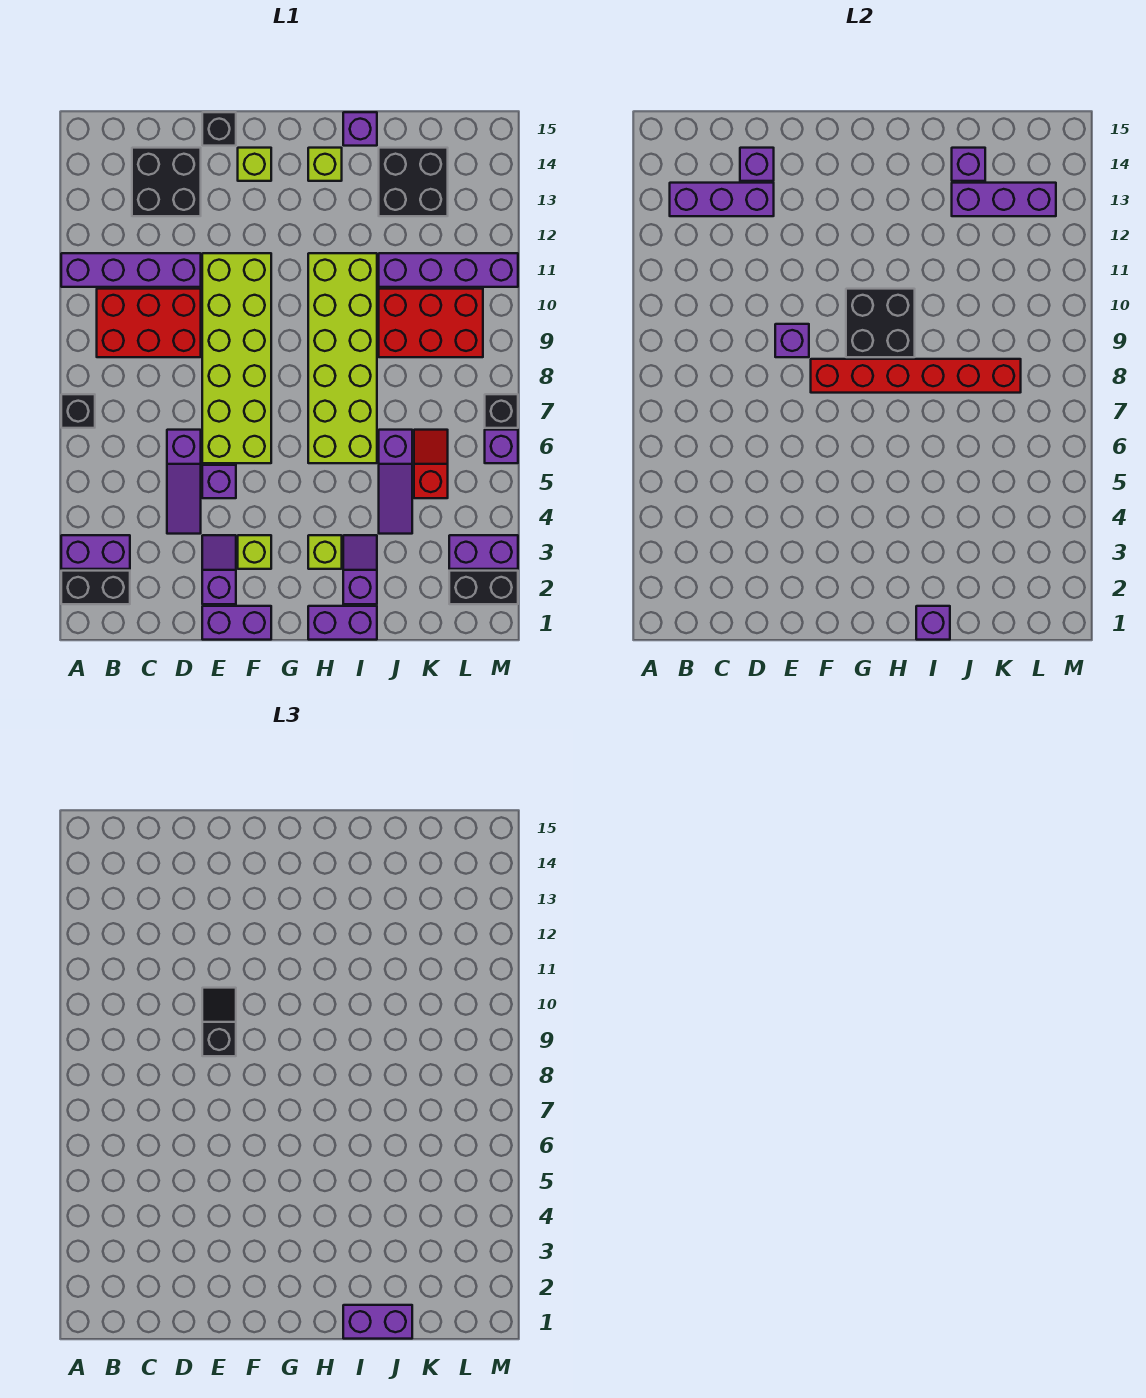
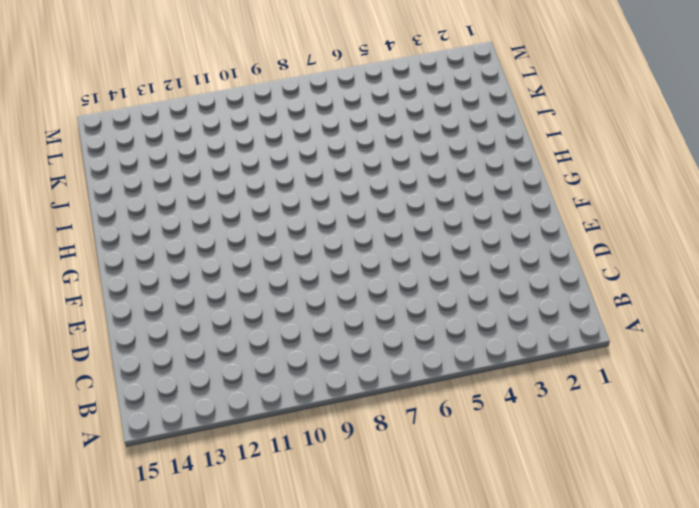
none -> black 1x2 brick [61,571,130,604]
none -> purple 1x2 brick [61,535,130,569]
none -> black 1x1 brick [61,394,95,428]
none -> purple 1x4 brick [61,253,201,287]

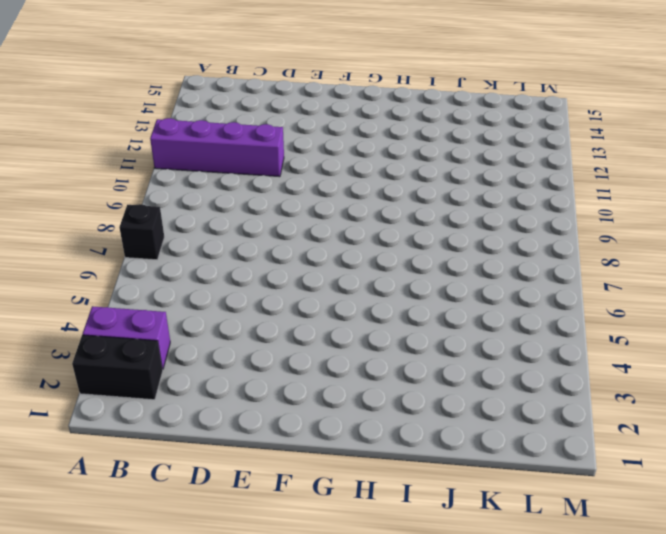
none -> red 2x3 brick [97,289,201,357]
none -> black 2x2 brick [132,148,201,216]
none -> purple 1x3 slope [167,430,201,534]
none -> purple 1x2 brick [202,606,271,640]

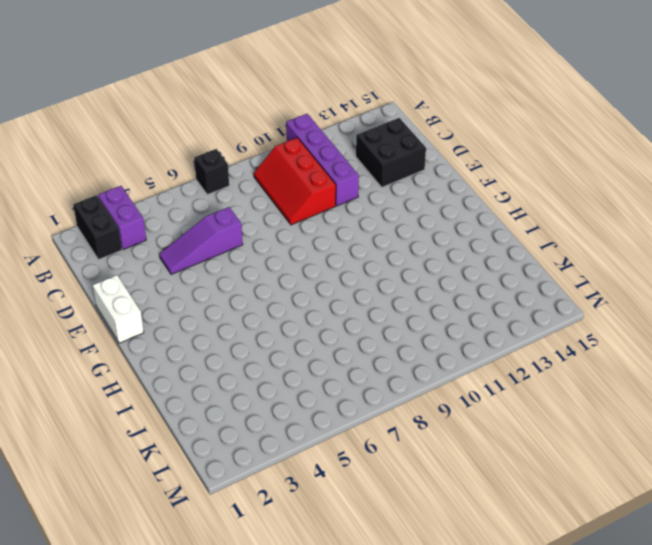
red 2x3 slope [254,138,336,225] -> red 2x3 brick [97,289,201,357]
white 1x2 brick [93,275,144,343] -> purple 1x2 brick [202,606,271,640]
none -> purple 1x2 slope [202,535,236,604]
none -> purple 1x1 brick [202,465,236,498]
none -> lime 2x6 brick [202,253,271,463]
none -> black 1x1 brick [202,112,236,146]

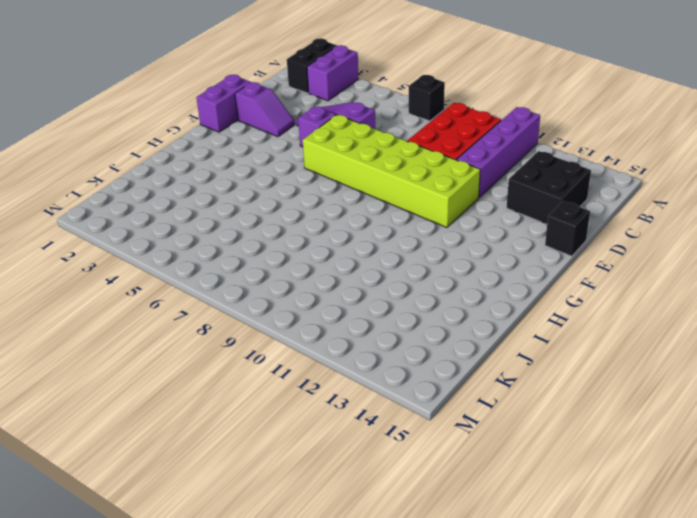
none -> lime 1x1 brick [238,535,271,569]
none -> lime 1x1 brick [238,148,271,181]
none -> purple 1x2 brick [308,606,377,640]
none -> lime 1x1 brick [308,535,342,569]

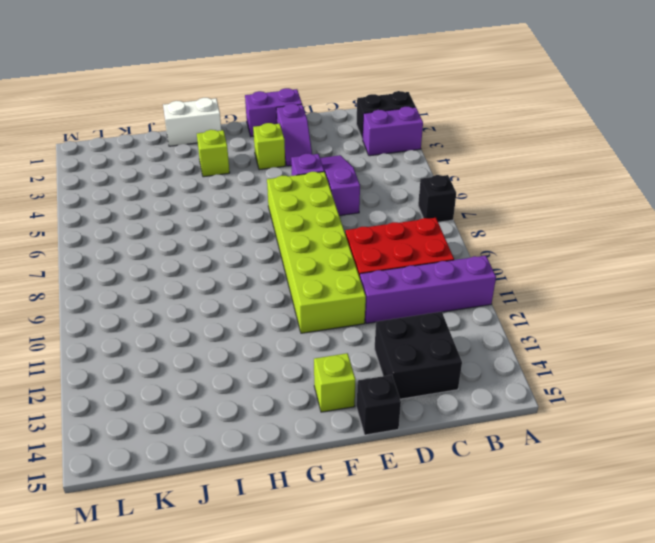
white 1x2 brick [163,98,221,146] -> purple 1x2 brick [308,606,377,640]
none -> lime 2x6 brick [308,253,377,463]
none -> lime 1x1 brick [308,148,342,181]
none -> purple 1x2 slope [343,535,377,604]
none -> purple 1x1 brick [343,112,377,146]

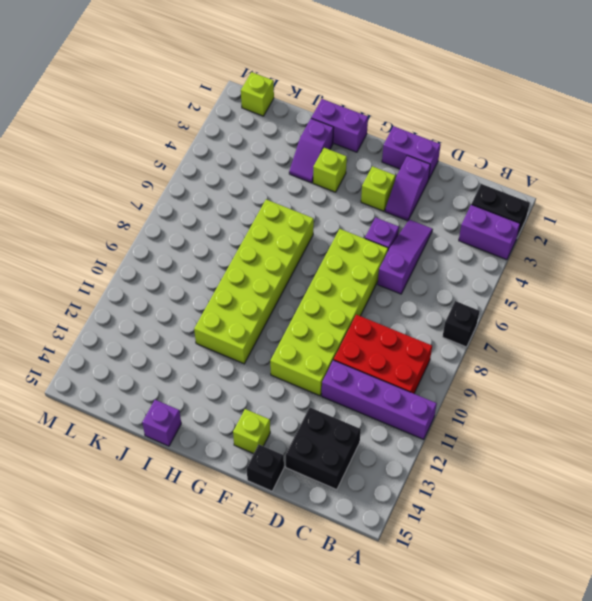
lime 1x1 brick [241,72,274,116] -> lime 1x1 brick moved to [308,148,342,181]
none -> purple 1x3 slope [379,430,412,534]
none -> red 2x3 brick [379,289,483,357]
none -> purple 1x4 brick [379,253,518,287]
none -> black 2x2 brick [379,148,448,216]

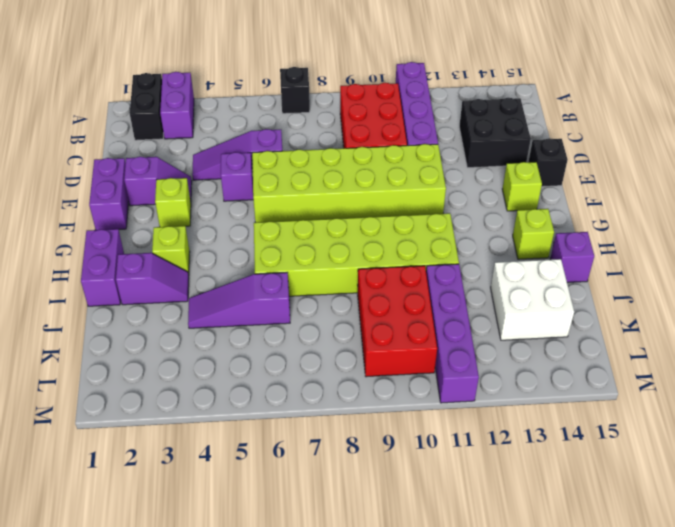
white 2x2 brick [491,259,574,340] -> black 2x2 brick [379,148,448,216]
none -> red 1x2 slope [414,430,448,498]
none -> black 1x2 brick [449,571,518,604]
none -> purple 1x2 brick [449,535,518,569]
none -> purple 1x1 brick [485,430,518,463]

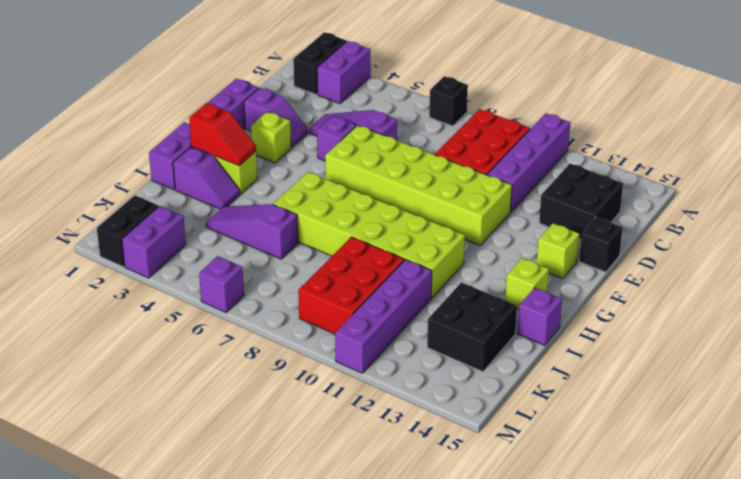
red 1x2 slope [189,103,256,166] -> red 1x2 slope moved to [414,430,448,498]
none -> black 1x1 brick [485,394,518,428]
none -> purple 1x3 brick [670,183,774,216]
none -> purple 1x1 brick [740,148,774,181]
none -> purple 1x1 brick [775,324,809,357]

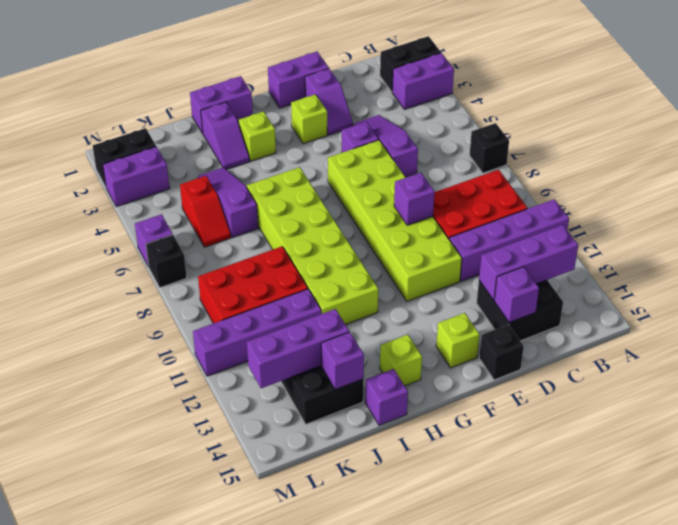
none -> red 1x6 brick [811,359,1021,393]
none -> black 2x2 brick [846,289,915,357]
none -> purple 1x1 brick [916,606,950,640]
none -> black 1x2 slope [202,988,236,1056]

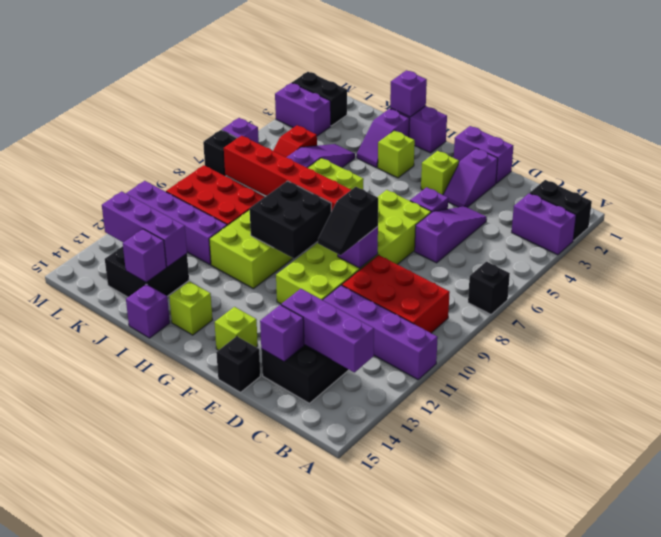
none -> purple 1x2 brick [343,1305,412,1339]

